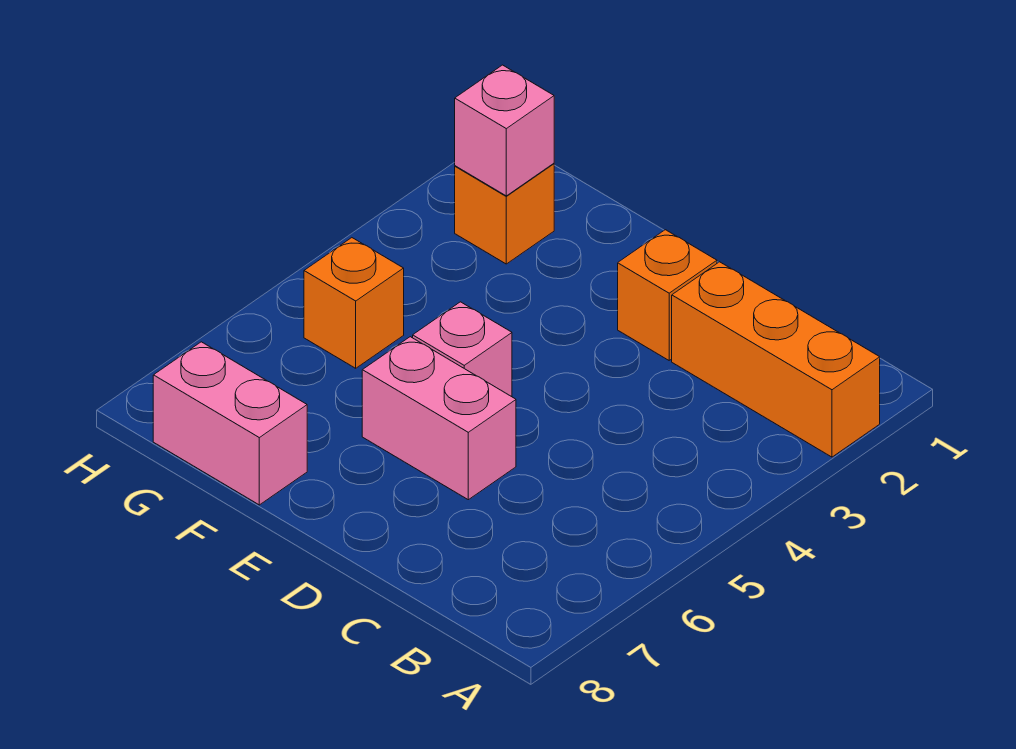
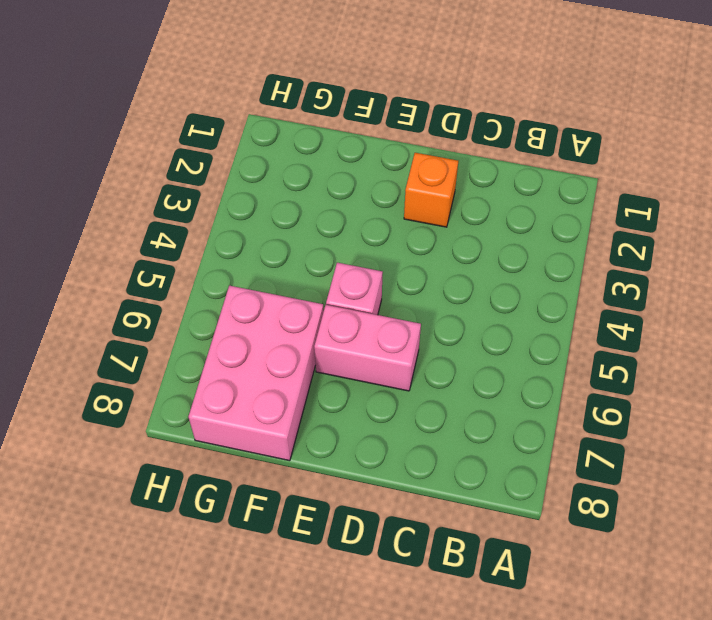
pink 2x3 brick [188,286,324,461] -> pink 1x2 brick [153,342,307,505]
none -> orange 1x3 brick [672,262,880,457]
none -> orange 1x1 brick [455,163,554,264]

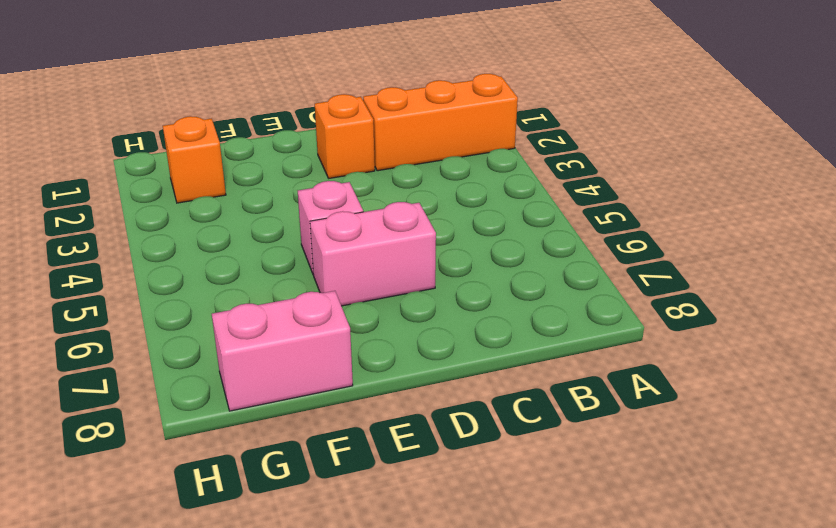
none -> orange 1x1 brick [304,238,404,368]
none -> pink 1x1 brick [455,65,554,196]

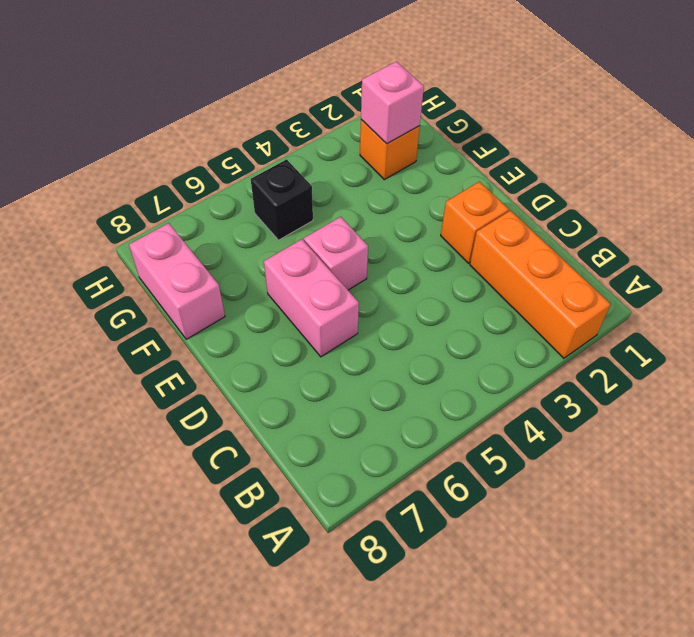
black 1x1 brick [251,159,313,240] -> orange 1x1 brick [304,238,404,368]

